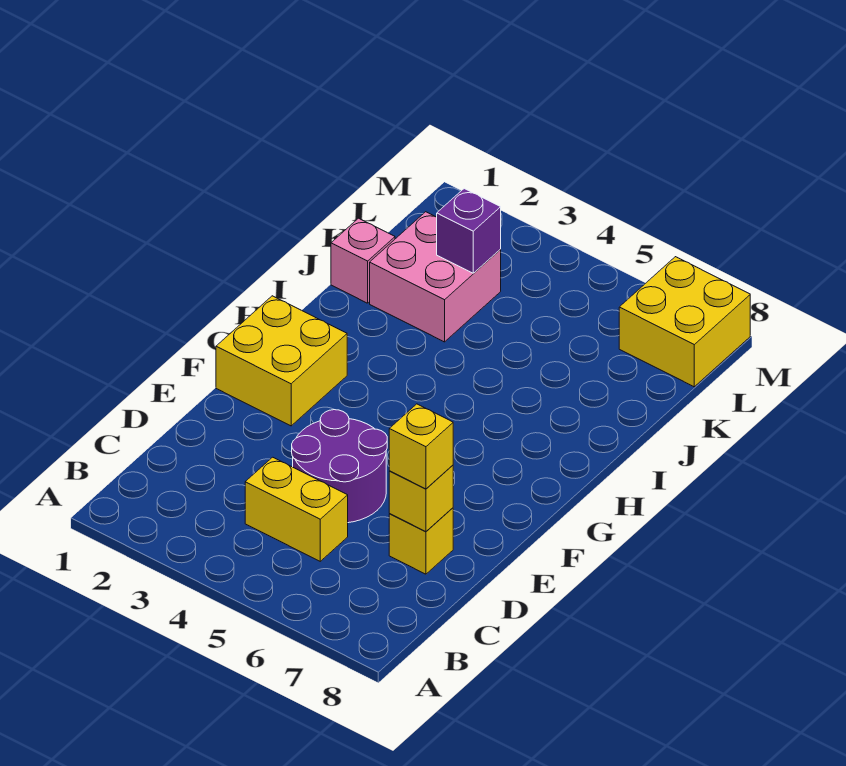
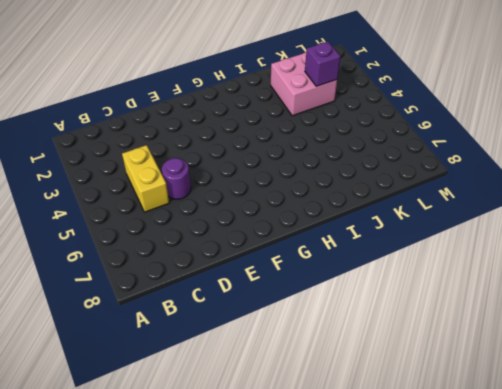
purple 1x1 round brick [162,158,191,199] -> purple 2x2 round brick [292,410,387,523]
none -> yellow 1x1 brick [389,508,453,574]
none -> yellow 2x2 brick [216,296,347,426]

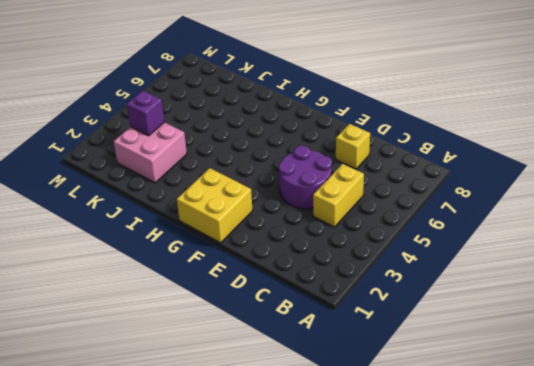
none -> pink 1x1 brick [331,218,395,303]
none -> yellow 2x2 brick [619,257,750,387]

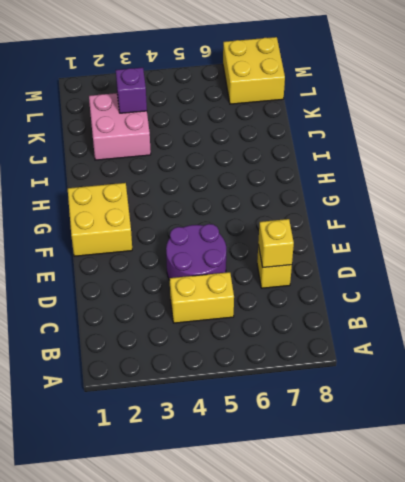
none -> pink 1x1 brick [331,218,395,303]
none -> yellow 1x1 brick [389,404,453,489]

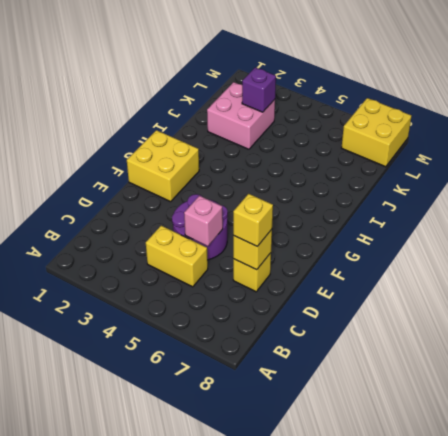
pink 1x1 brick [184,196,223,246] -> pink 1x1 brick moved to [331,218,395,303]

